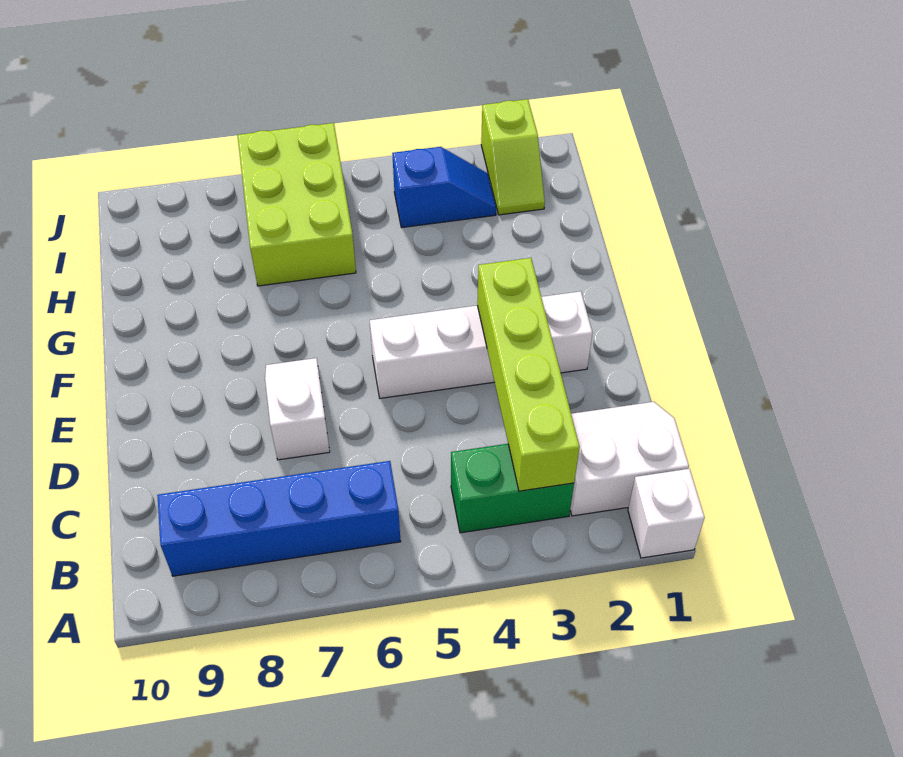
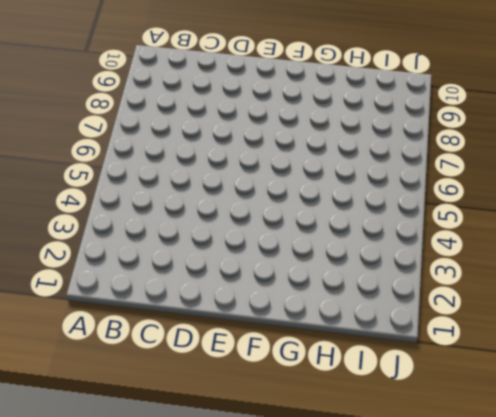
none -> white 1x1 brick [628,469,705,558]
none -> white 2x2 slope [570,402,689,516]

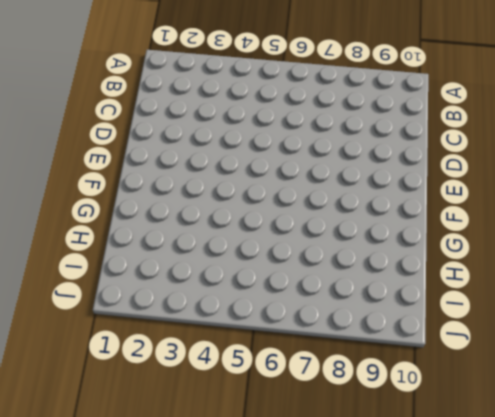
none -> white 1x1 brick [628,469,705,558]
none -> white 2x2 slope [570,402,689,516]

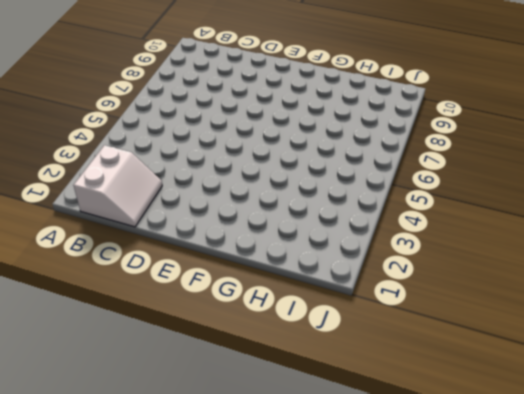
none -> white 1x1 brick [628,469,705,558]
none -> green 1x2 brick [451,444,574,533]

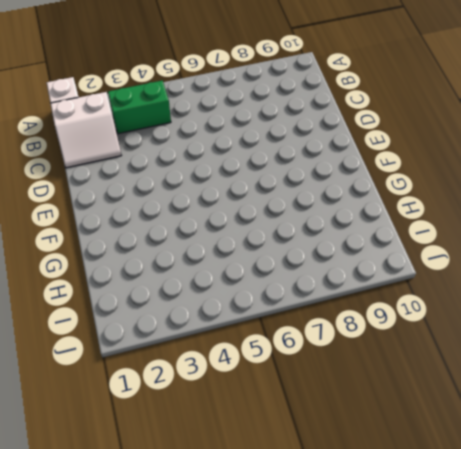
none -> blue 1x4 brick [157,461,401,576]
none -> white 1x2 slope [265,358,330,460]

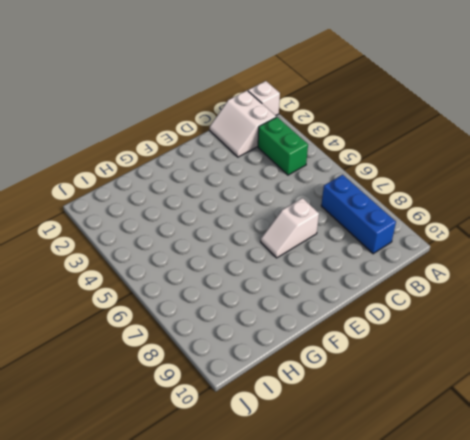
blue 1x3 brick [321,175,396,254] -> blue 1x4 brick [157,461,401,576]
none -> white 1x4 brick [370,291,592,398]
none -> lime 2x3 brick [237,123,356,286]

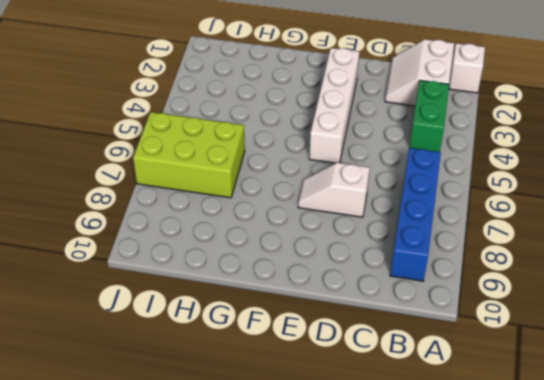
none -> lime 1x2 slope [481,99,545,215]
none -> blue 1x2 slope [392,147,496,228]

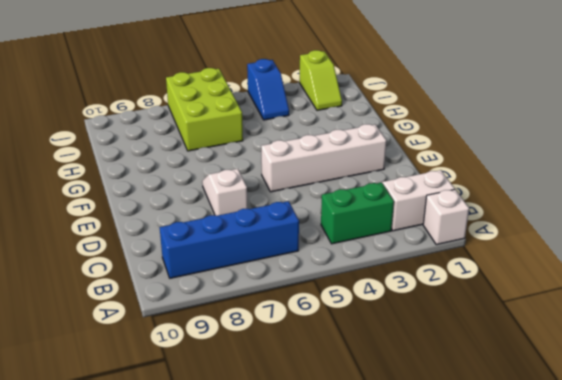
blue 1x2 slope [247,59,289,120] -> blue 1x2 slope turned to [392,147,496,228]
none -> lime 1x4 brick [477,258,580,491]

